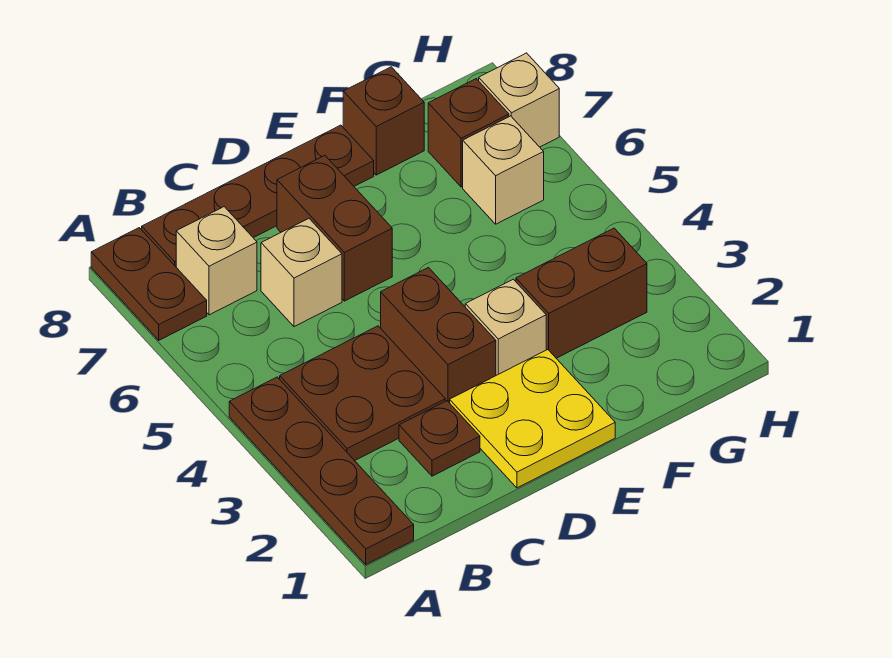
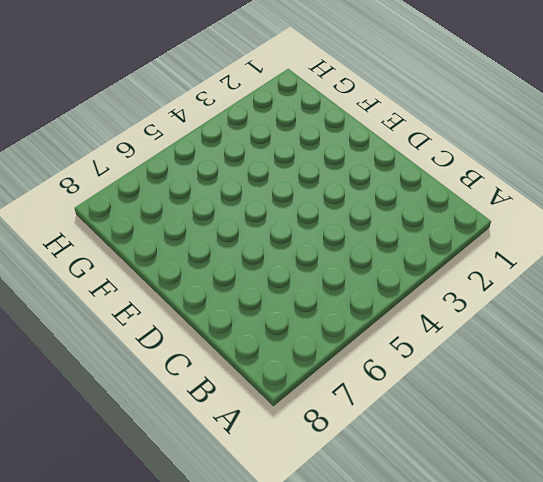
none -> brown 1x4 plate [229,377,414,565]
none -> brown 1x2 plate [91,228,207,340]
none -> brown 2x2 plate [280,326,445,461]

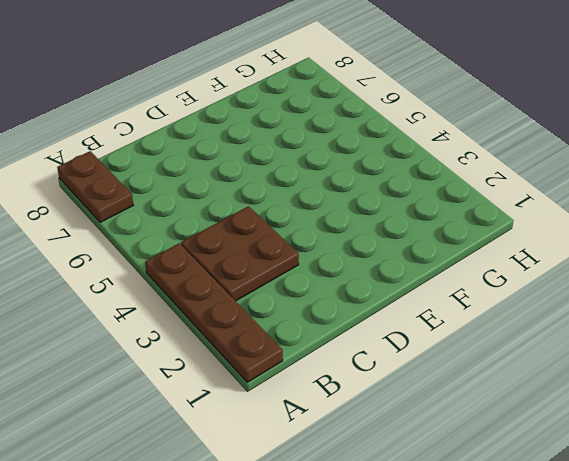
none -> tan 1x1 brick [176,207,257,315]
none -> brown 1x4 plate [142,125,374,267]
none -> brown 1x1 plate [399,401,480,476]

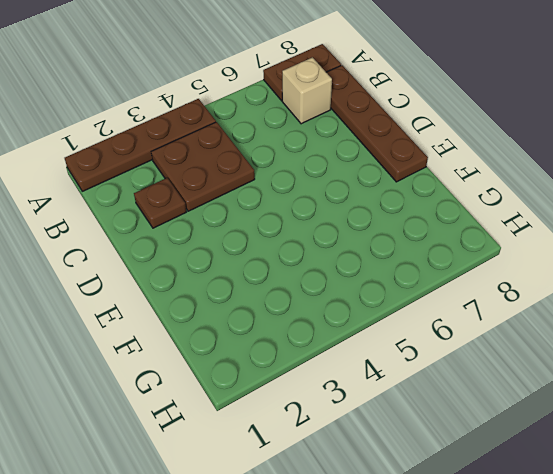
none -> tan 1x1 brick [261,219,342,327]
none -> yellow 2x2 plate [450,350,615,488]
none -> brown 1x2 brick [381,268,496,403]

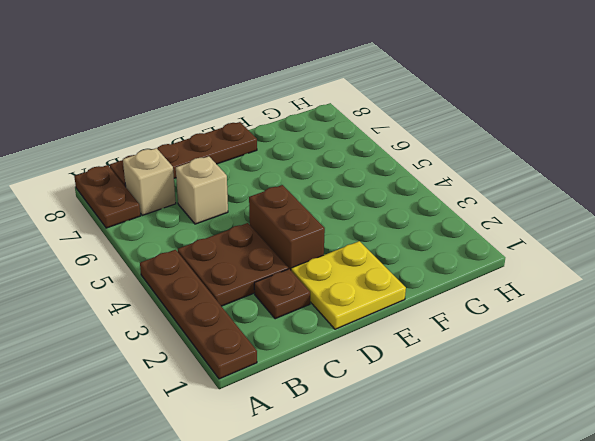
none -> brown 1x2 brick [277,156,392,301]
none -> tan 1x1 brick [465,279,546,375]
none -> brown 1x2 brick [516,228,647,358]

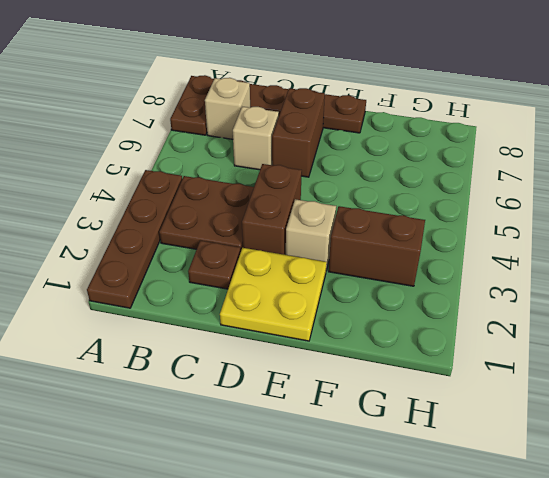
none -> brown 1x1 brick [343,67,424,175]
none -> tan 1x1 brick [463,116,544,224]
none -> brown 1x1 brick [428,79,509,187]

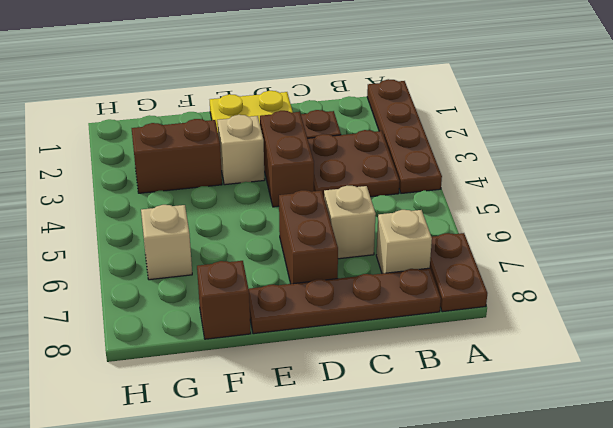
none -> brown 1x1 brick [428,79,509,187]
none -> tan 1x1 brick [479,53,559,147]

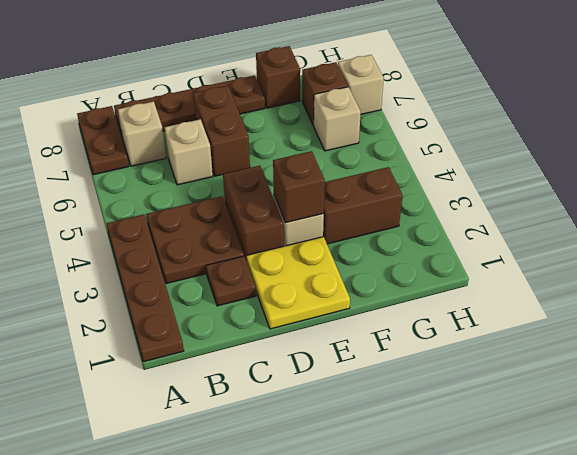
brown 1x1 brick [273,151,325,223] -> none

